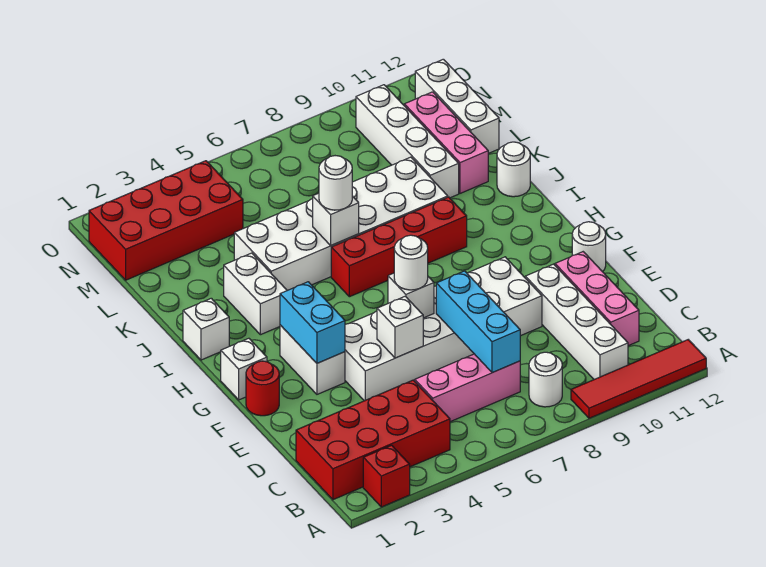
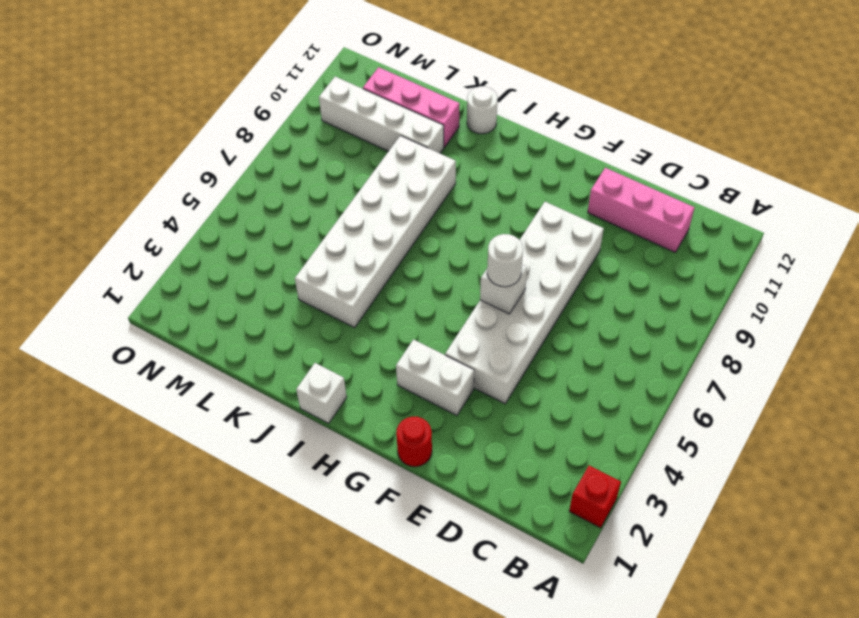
none -> red 1x4 tile [571,340,706,418]
none -> red 2x4 brick [296,380,450,500]
none -> white 1x1 round brick [529,352,562,407]

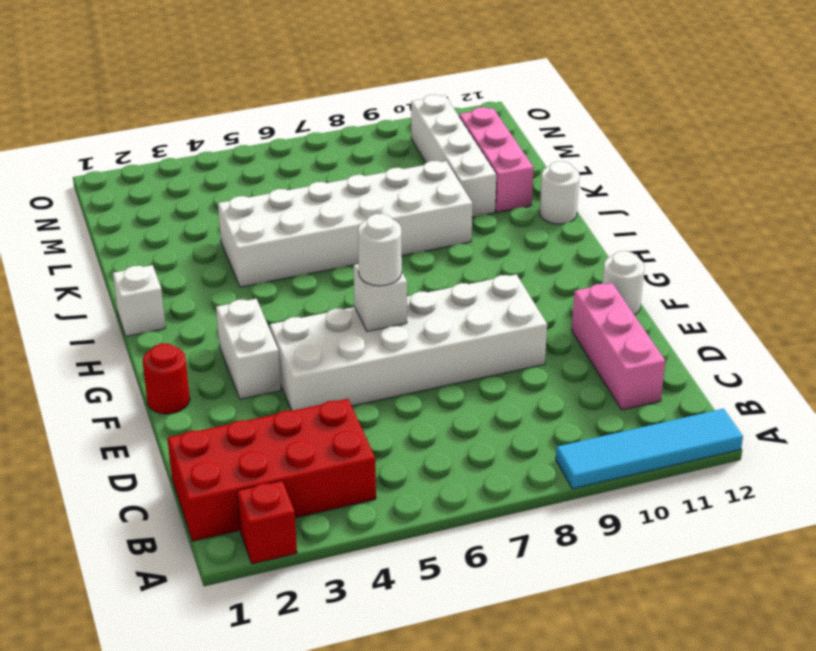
cyan 1x4 tile [556,409,743,489] -> red 1x4 tile [571,340,706,418]
none -> white 1x1 round brick [529,352,562,407]
none -> white 1x4 brick [525,264,628,379]
none -> pink 1x3 brick [415,354,520,422]

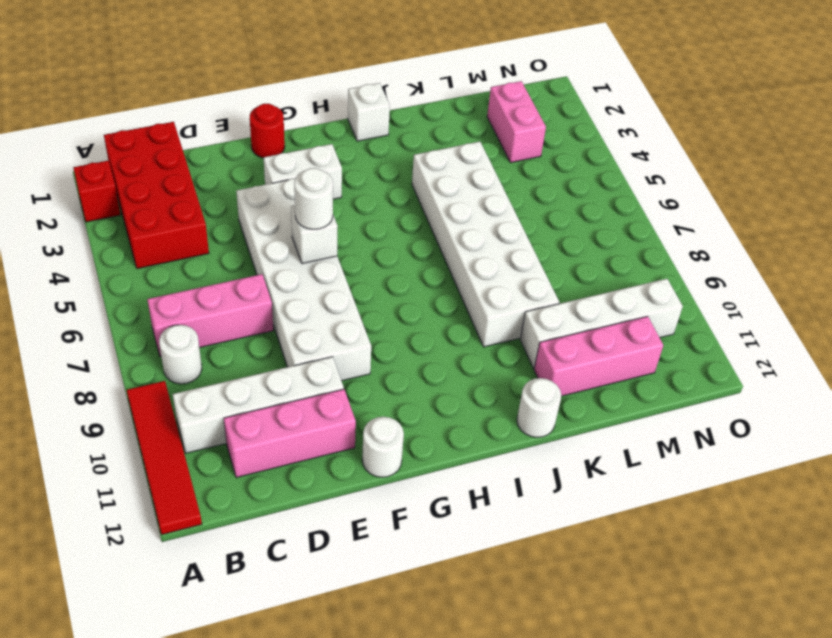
pink 1x3 brick [147,274,273,356] -> pink 1x3 brick turned to [415,354,520,422]
pink 1x2 brick [487,81,546,163] -> red 2x4 brick [89,161,243,280]
none -> white 1x1 brick [221,338,267,400]
none -> white 1x2 brick [224,253,287,335]
none -> red 1x4 brick [331,197,467,297]

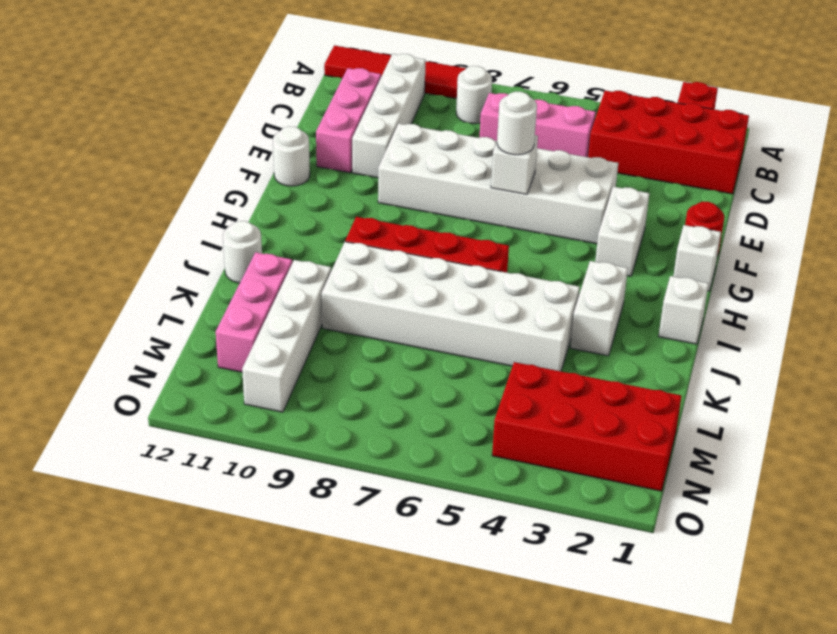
none -> white 1x3 brick [415,59,499,154]
none -> cyan 1x3 brick [436,271,520,373]
none -> white 1x1 brick [377,296,423,358]

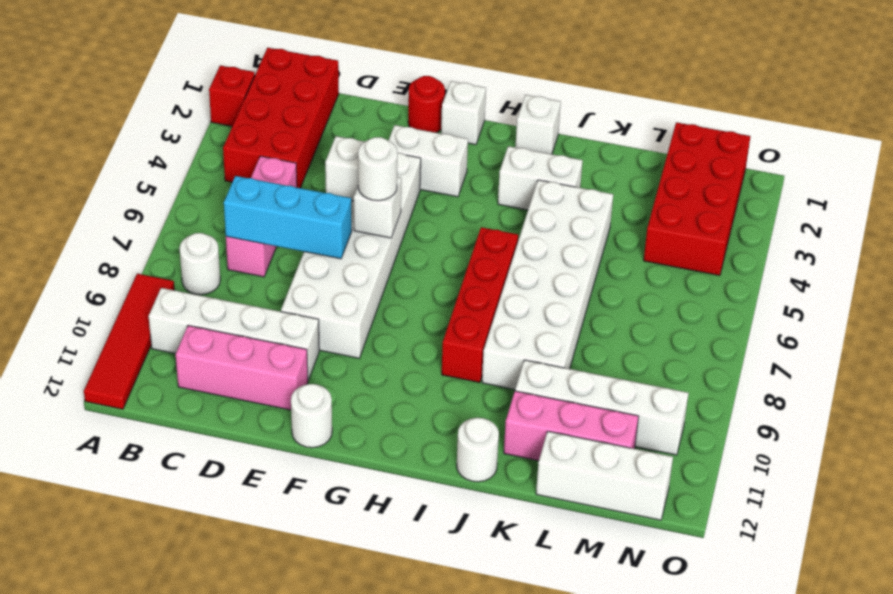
none -> cyan 1x2 brick [280,282,345,363]
none -> white 1x1 brick [313,193,359,245]
none -> white 1x1 round brick [319,156,352,210]

